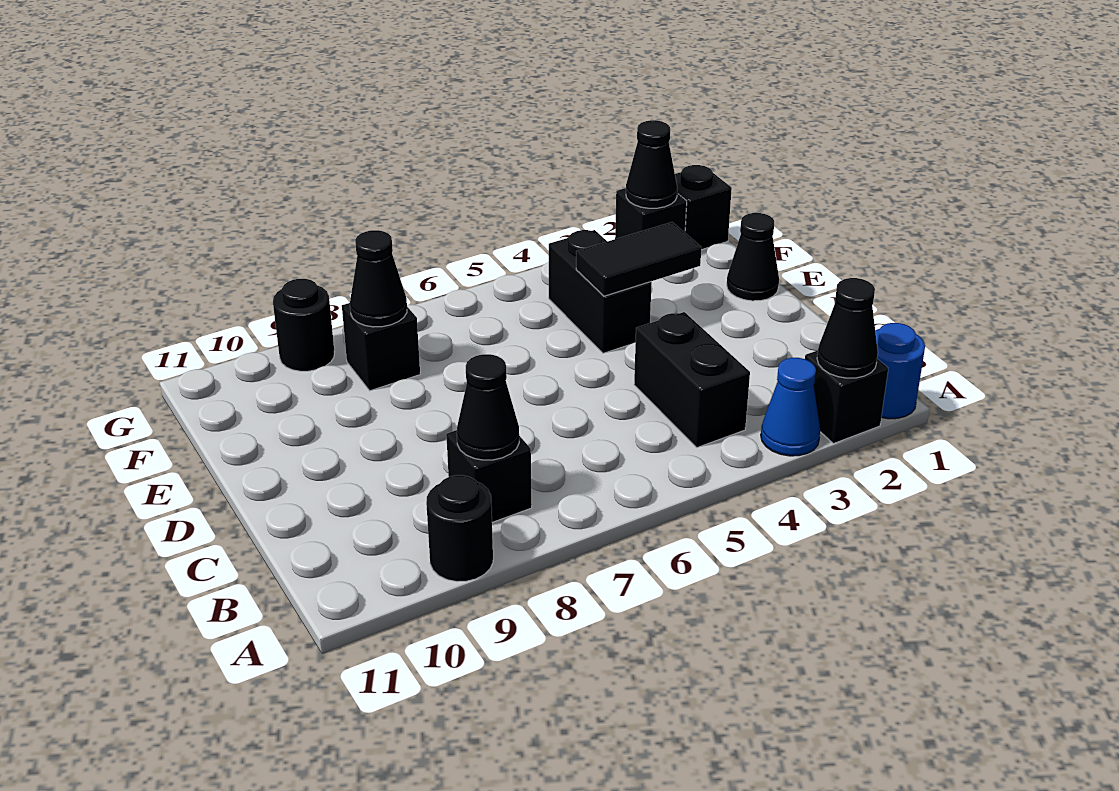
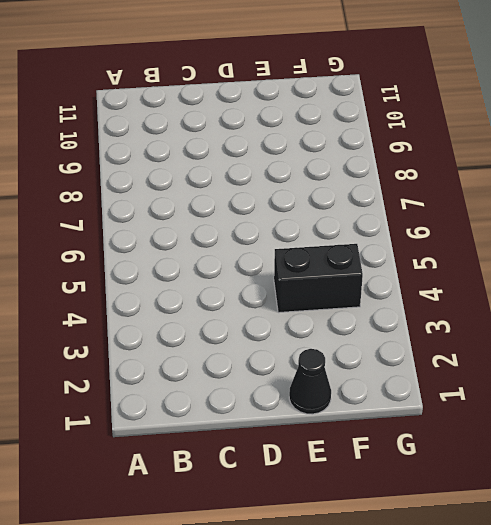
none -> blue 1x1 round brick [875,323,925,419]
none -> black 1x1 brick [805,350,888,444]
none -> blue 1x1 cone [761,358,820,456]

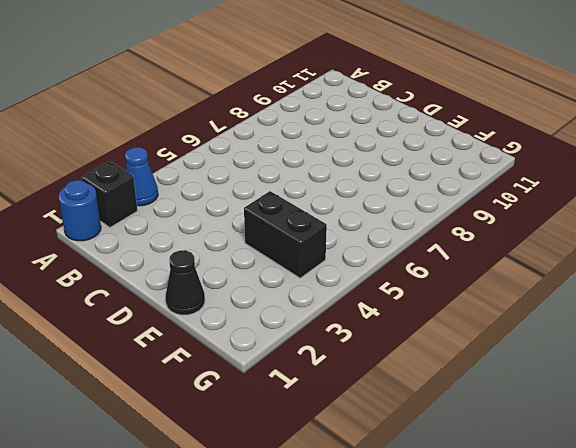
none -> black 1x1 round brick [426,475,493,582]
none -> black 1x2 brick [634,312,750,447]
none -> black 1x1 brick [446,430,532,522]

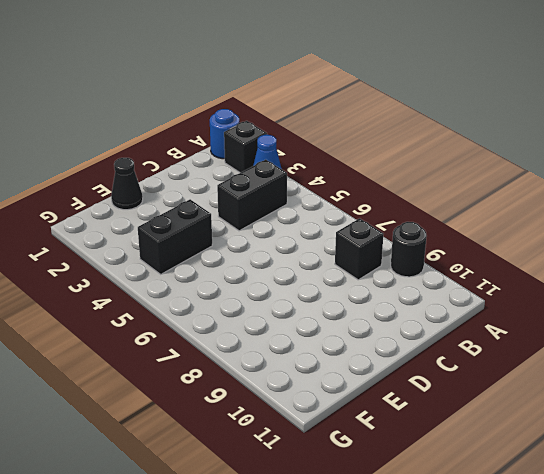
none -> black 1x1 brick [342,303,420,391]
none -> black 1x1 brick [675,165,732,250]
none -> black 1x1 brick [615,188,687,239]

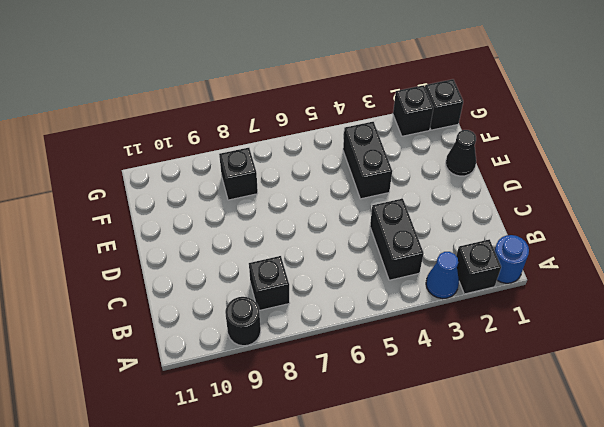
none -> black 1x1 round brick [273,279,334,371]
none -> black 1x1 cone [817,278,878,378]
none -> black 1x1 cone [457,354,519,460]

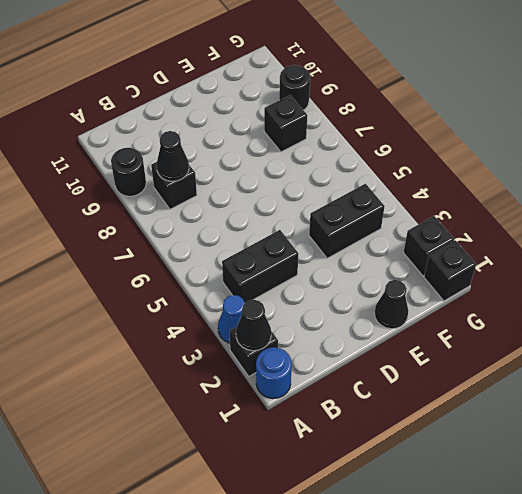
none -> black 1x2 tile [576,222,701,296]
none -> black 1x1 cone [350,230,407,327]
none -> black 1x1 cone [626,120,677,208]

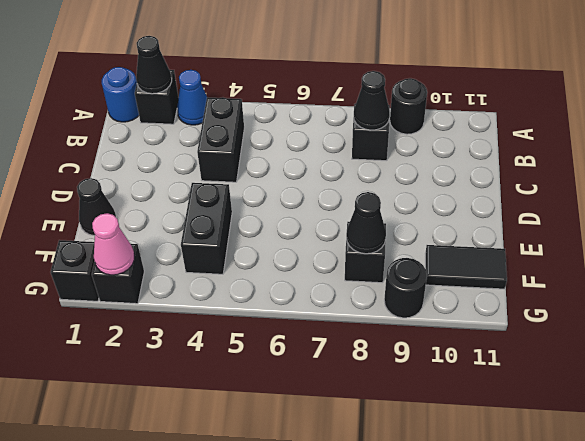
black 1x2 tile [425,245,507,289] -> black 1x2 tile moved to [576,222,701,296]
pink 1x1 cone [92,213,134,275] -> black 1x1 cone [626,120,677,208]

